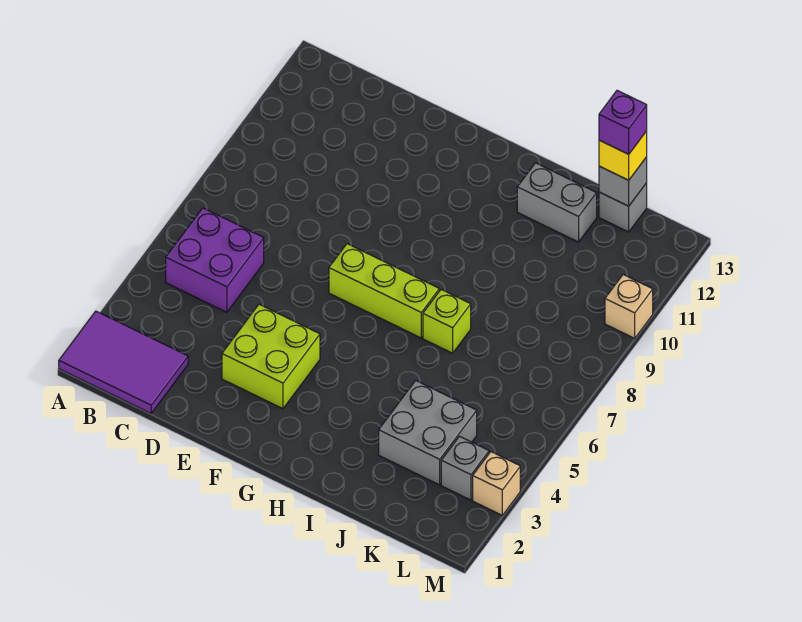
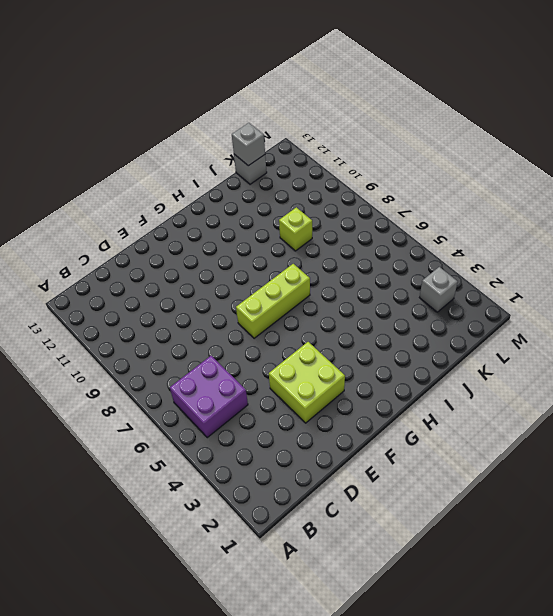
lime 1x1 brick [279,207,312,251] -> lime 1x1 brick moved to [423,290,471,353]
none -> purple 2x3 tile [59,311,188,413]
none -> grey 1x2 brick [517,163,597,242]
none -> grey 2x2 brick [379,381,477,485]

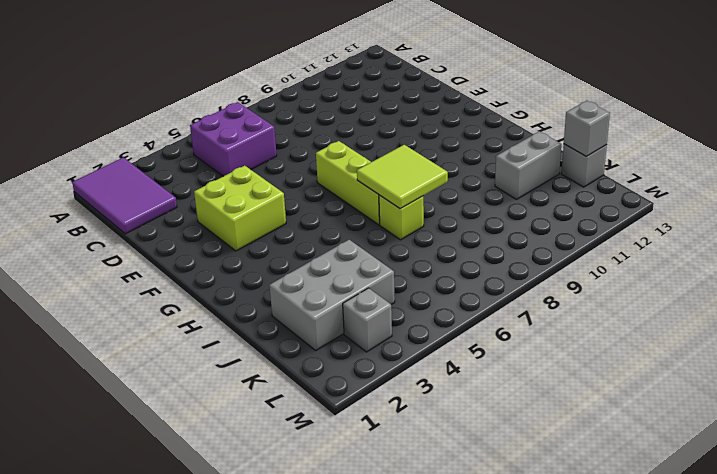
lime 2x2 tile [357,145,448,209] -> none
grey 2x3 brick [269,240,395,350] -> grey 2x2 brick [379,381,477,485]
grey 1x2 brick [495,131,561,199] -> grey 1x2 brick turned to [517,163,597,242]
none -> tan 1x1 brick [473,452,520,515]
none -> tan 1x1 brick [605,275,653,338]
none -> yellow 1x1 brick [599,131,647,180]

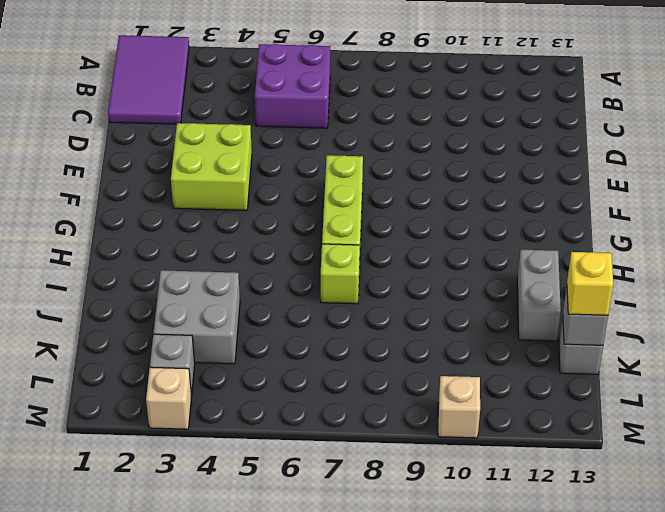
none -> purple 1x1 brick [599,90,647,154]

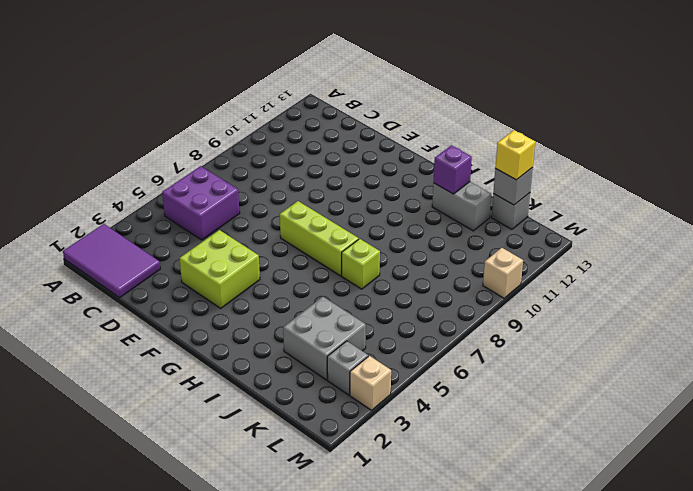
purple 1x1 brick [433,145,472,194] -> purple 1x1 brick moved to [599,90,647,154]

